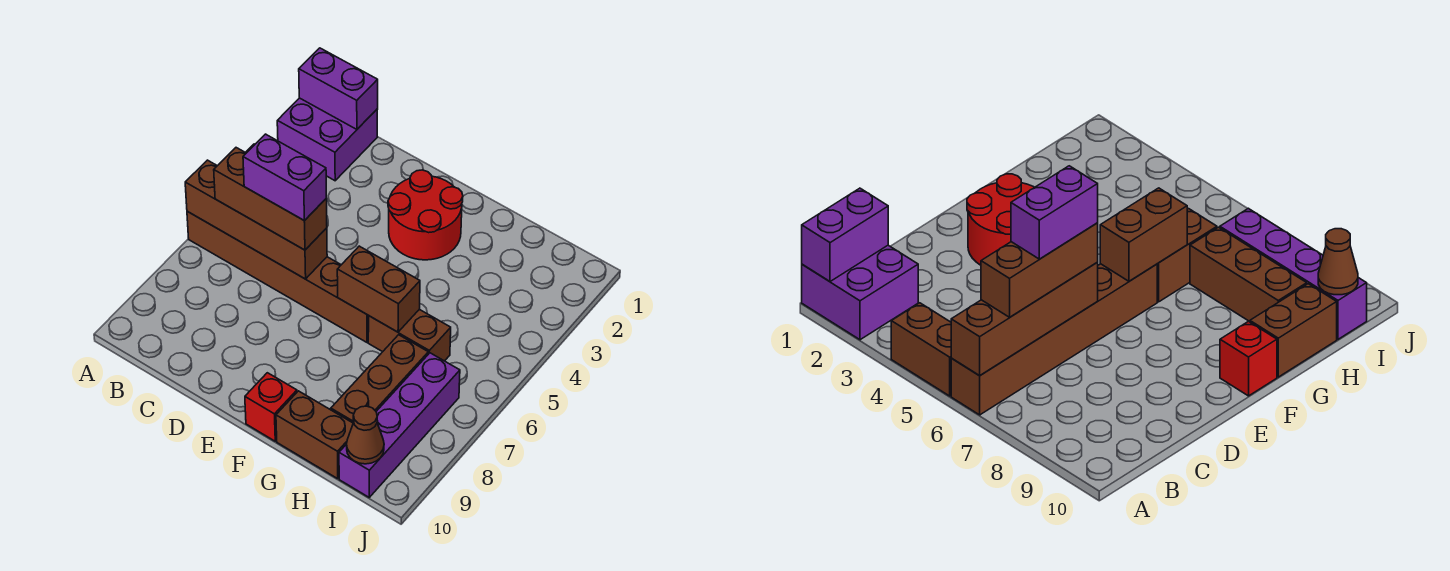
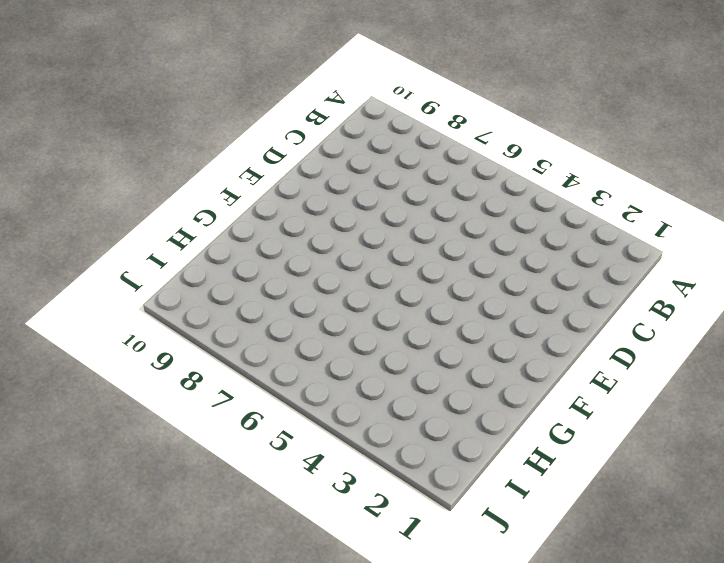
none -> purple 2x2 brick [277,98,378,181]
none -> brown 1x2 brick [891,303,951,396]
none -> brown 1x6 brick [187,211,369,342]

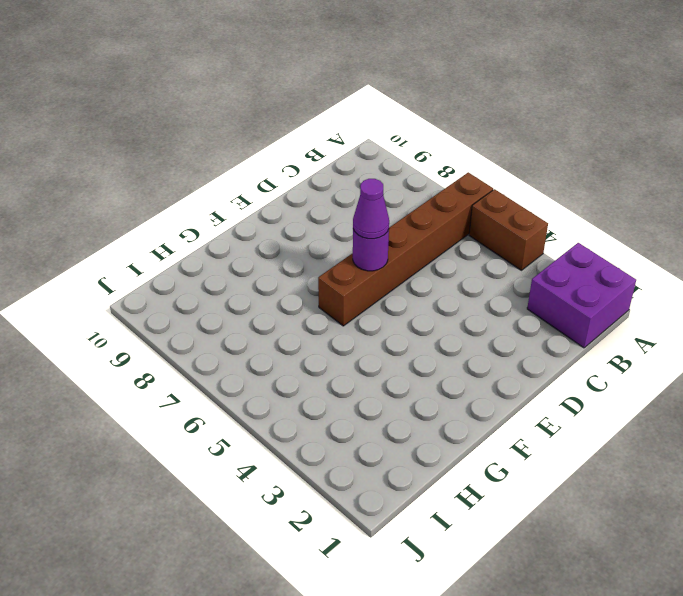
purple 1x1 round brick [353,229,389,271] -> none
purple 1x1 cone [353,179,389,239] -> none
none -> red 2x2 round brick [388,170,463,260]
none -> red 1x1 brick [245,373,297,441]
none -> brown 1x2 brick [368,309,451,361]

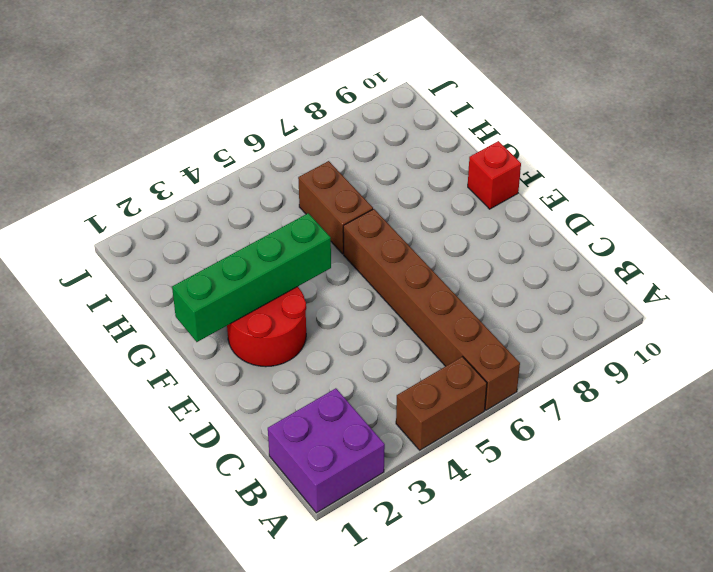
green 1x4 brick [172,213,331,342] -> none
none -> brown 1x2 brick [276,391,353,479]
none -> brown 1x3 brick [331,335,428,423]
none -> purple 1x4 brick [339,353,460,497]

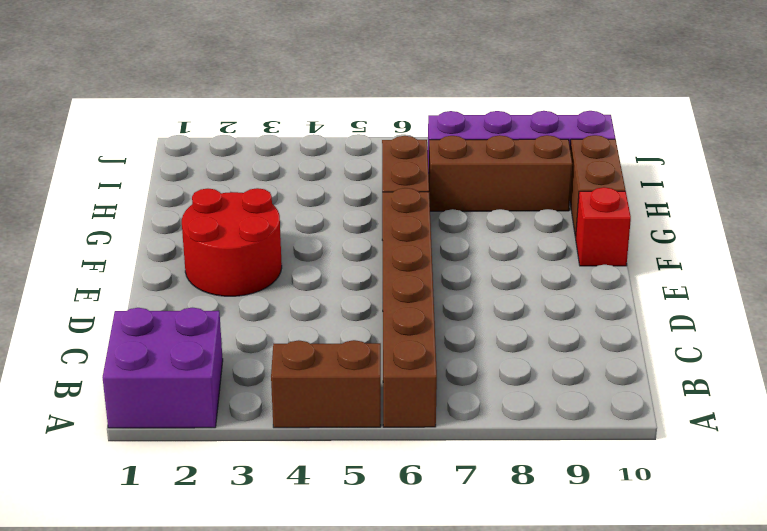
none -> purple 1x2 brick [299,48,378,129]
none -> brown 1x4 brick [185,160,327,279]
none -> brown 1x2 brick [337,246,420,332]

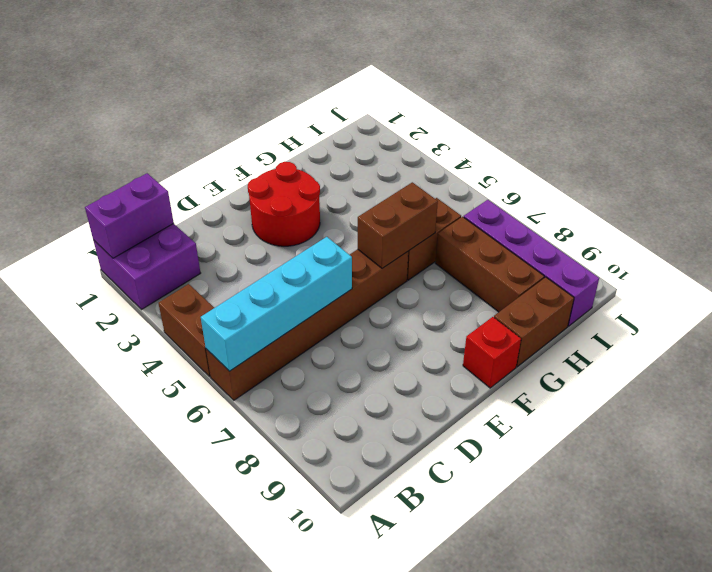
cyan 1x4 brick [201,237,352,371] -> brown 1x4 brick [185,160,327,279]
none -> brown 1x1 cone [347,406,384,464]
none -> brown 1x3 brick [214,148,327,250]
none -> purple 1x2 brick [243,134,326,221]

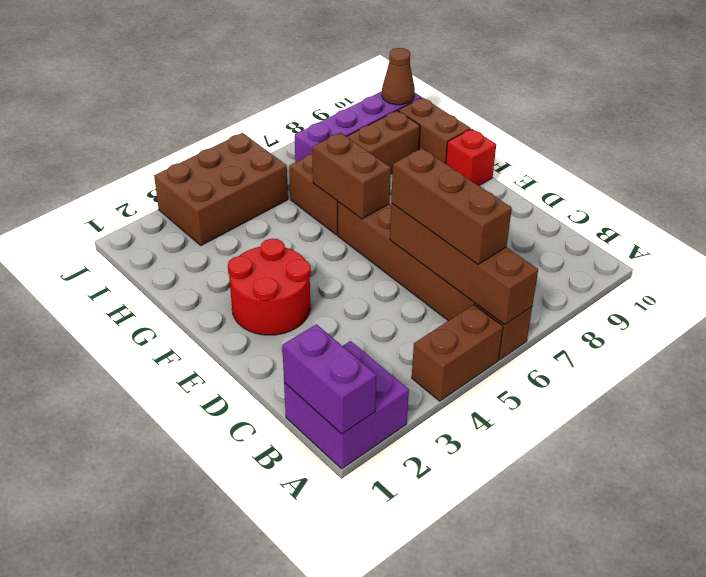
brown 2x3 brick [154,133,288,245] -> none
none -> purple 1x2 brick [243,134,326,221]

